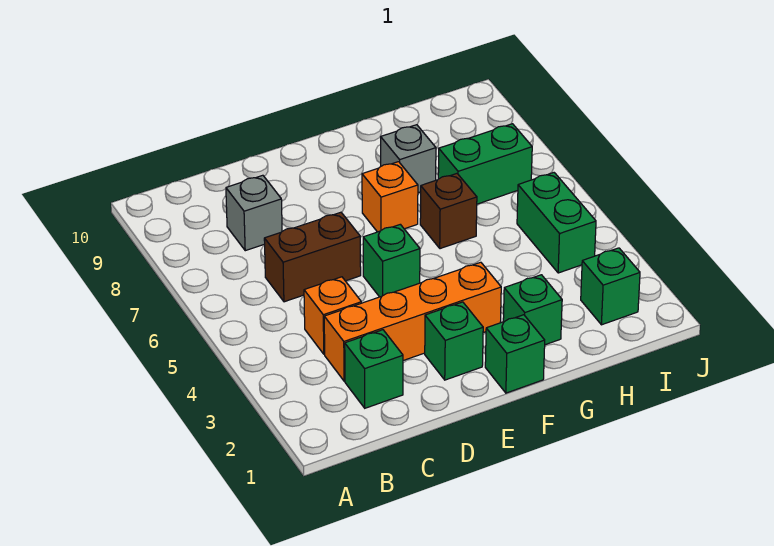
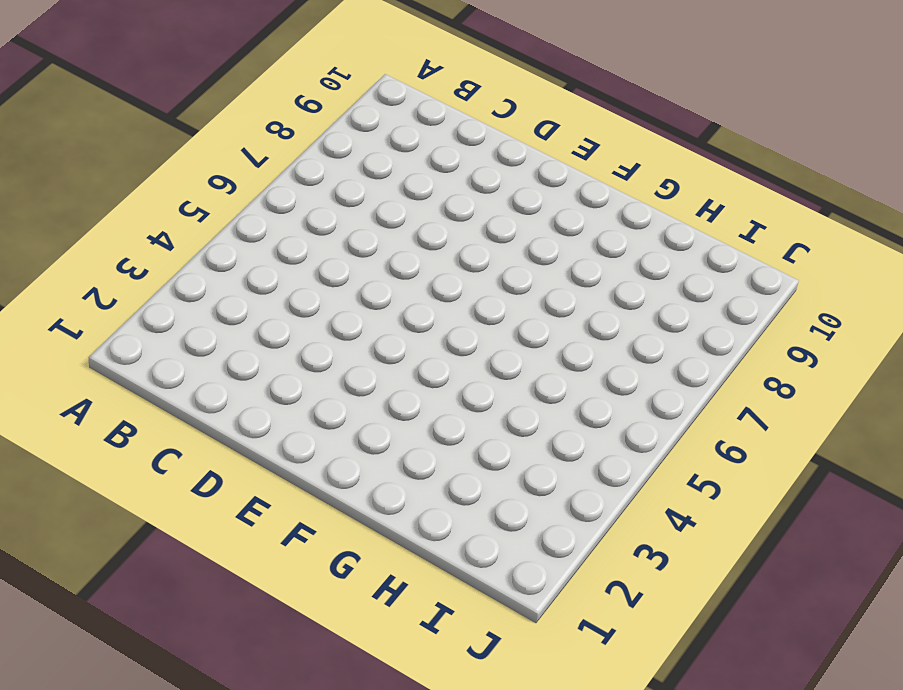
none -> green 1x1 brick [345,330,403,408]
none -> orange 1x4 brick [324,262,501,381]
none -> orange 1x1 brick [304,277,361,354]

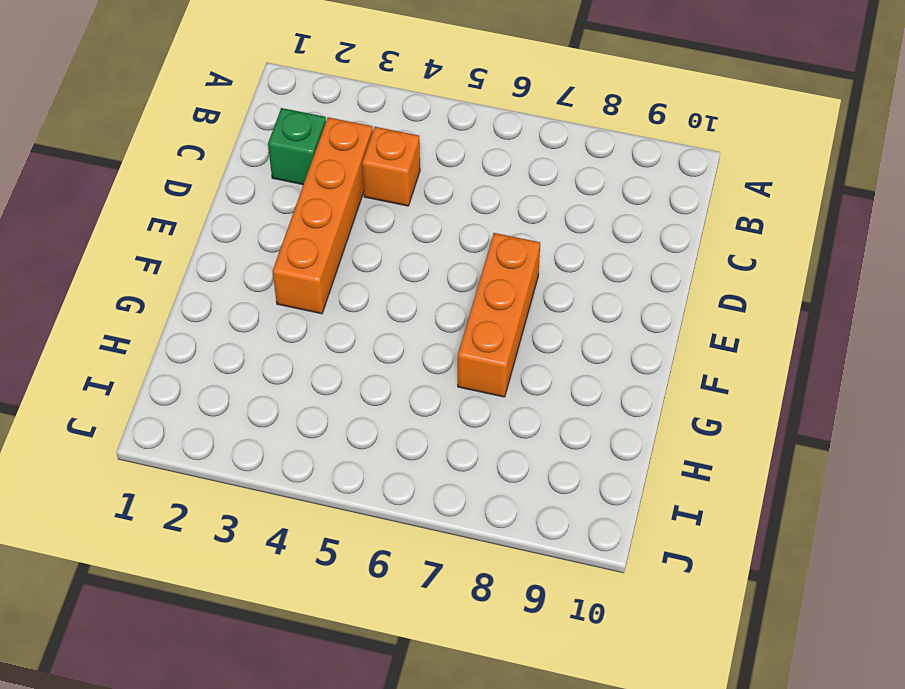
orange 1x3 brick [458,233,540,397] -> orange 1x1 brick [362,162,418,232]
none -> brown 1x2 brick [264,212,361,302]
none -> grey 1x1 brick [226,175,282,251]
none -> green 1x1 brick [425,302,483,380]

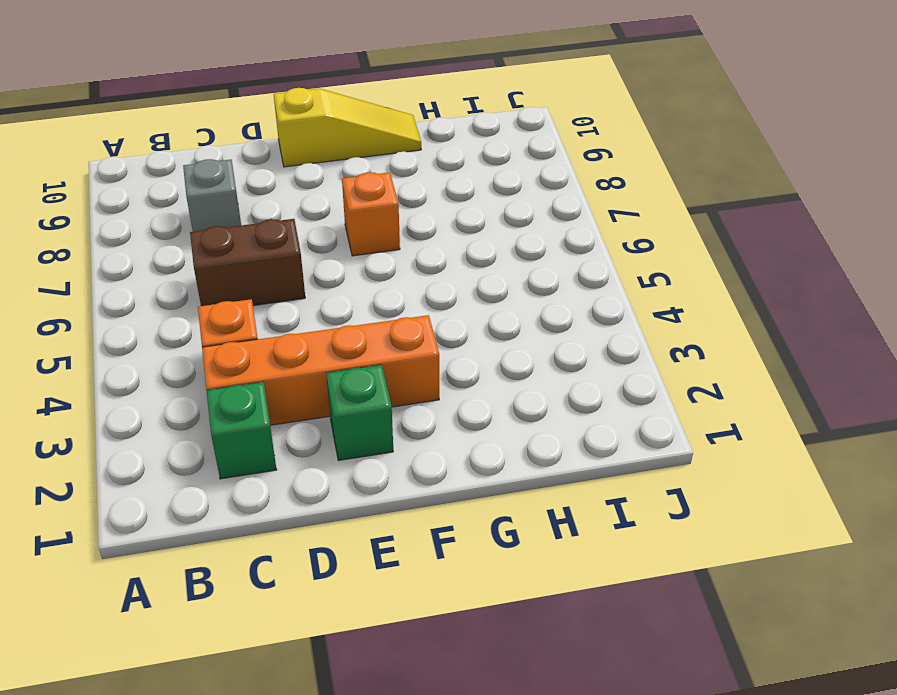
yellow 1x3 slope [274,88,421,167] -> none
none -> green 1x1 brick [363,224,420,297]
none -> green 1x1 brick [485,315,545,393]
none -> green 1x1 brick [503,275,562,345]

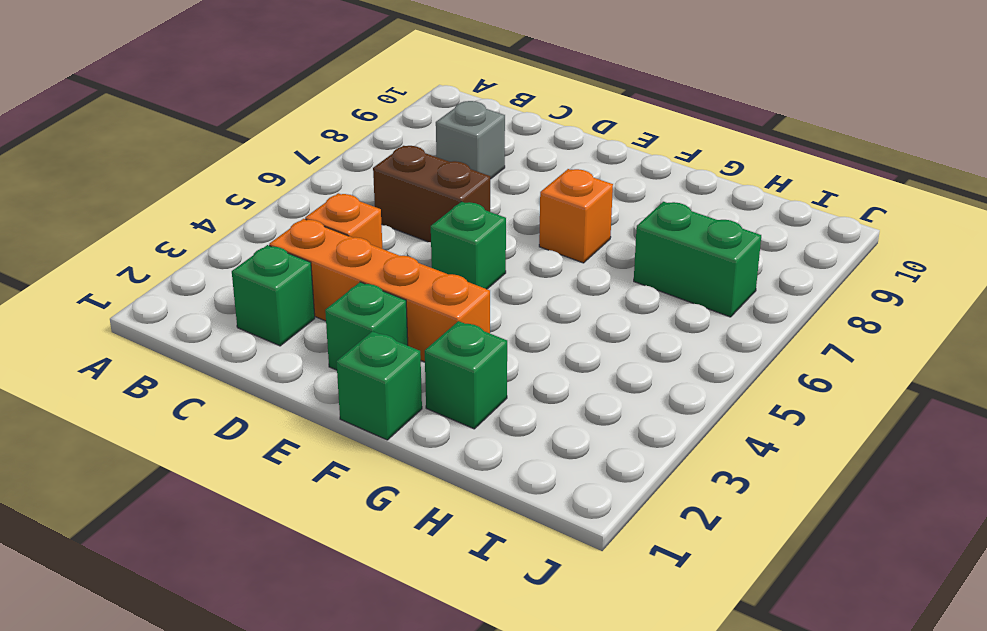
none -> brown 1x1 brick [420,174,477,249]
none -> grey 1x1 brick [381,125,436,193]
none -> green 1x1 brick [581,248,640,325]

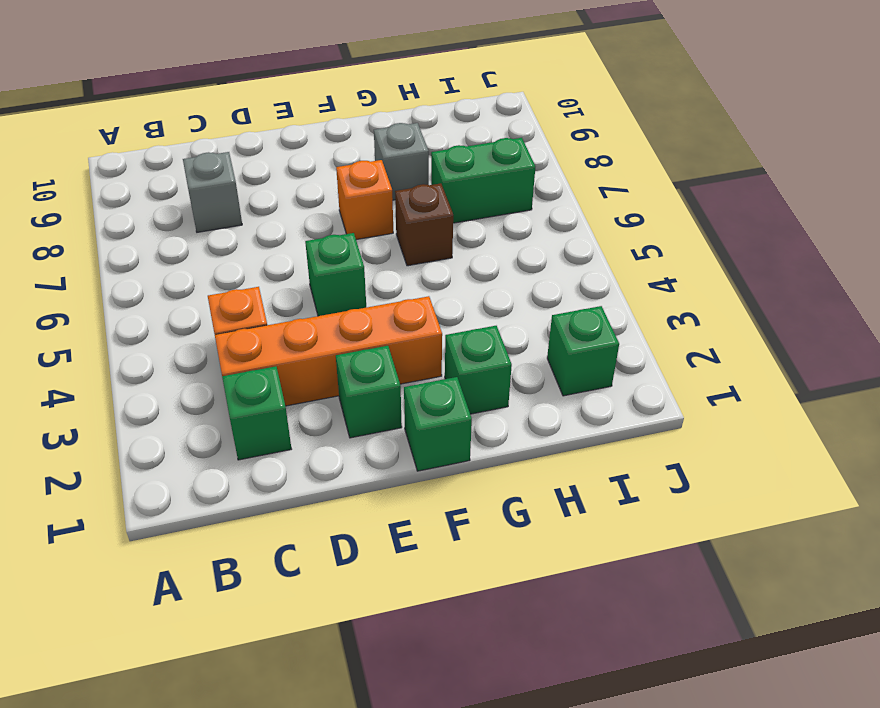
none -> brown 1x2 brick [264,212,361,302]
none -> green 1x2 brick [517,173,596,273]

